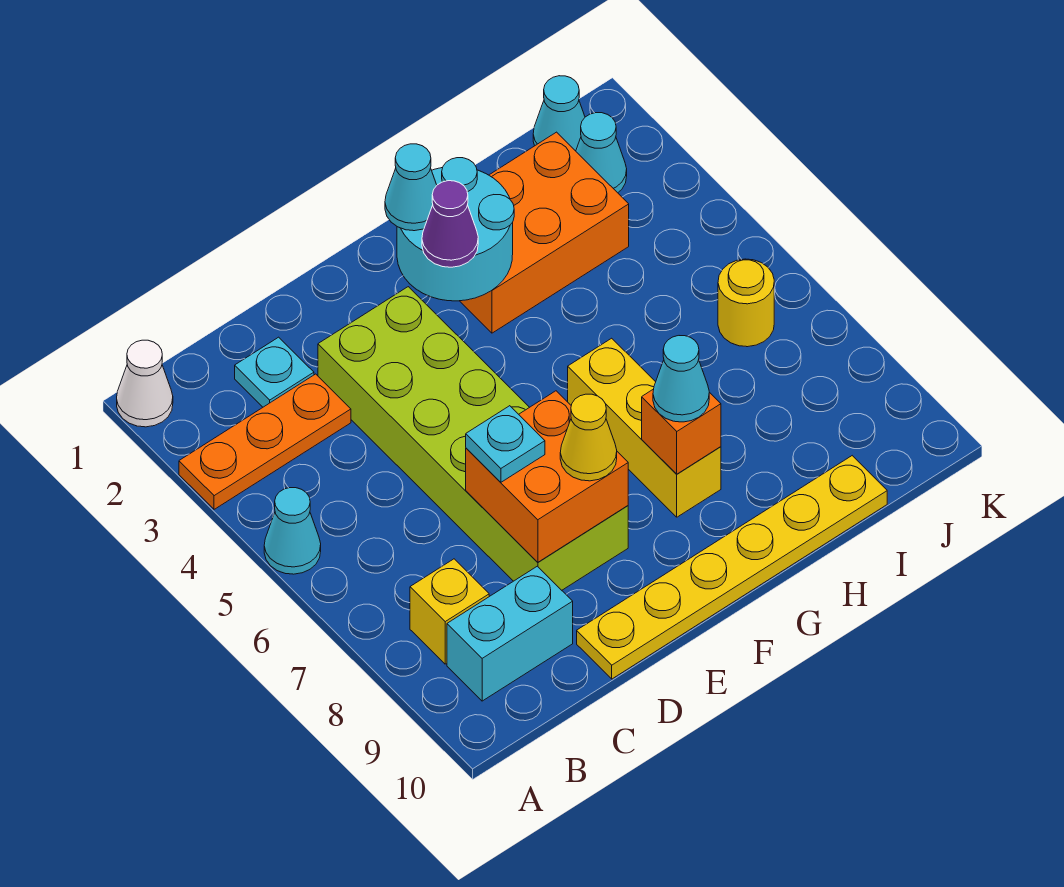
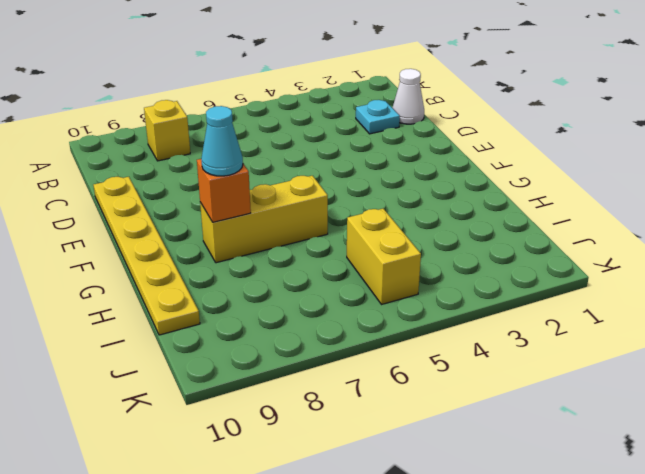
white 1x1 cone [393,69,424,124] -> white 1x1 cone moved to [117,340,173,427]
yellow 1x2 brick [347,208,421,305] -> none
none -> orange 1x3 plate [179,374,351,509]
none -> cyan 1x1 cone [264,488,321,574]
none -> cyan 1x2 brick [447,566,573,701]

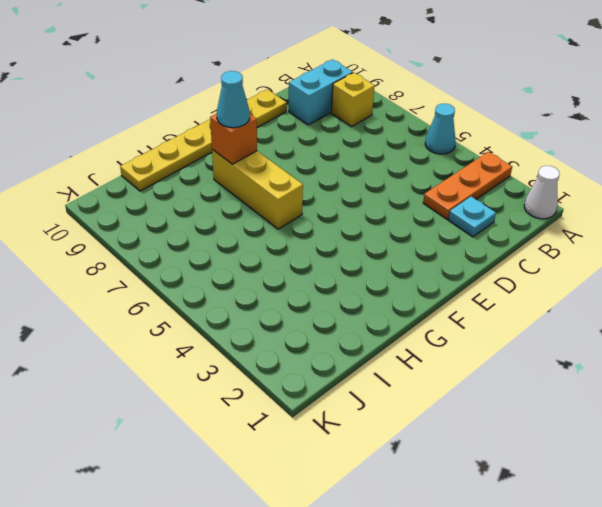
none -> lime 2x6 brick [318,287,628,590]
none -> orange 2x3 brick [460,132,629,333]
none -> cyan 1x1 cone [533,76,585,151]

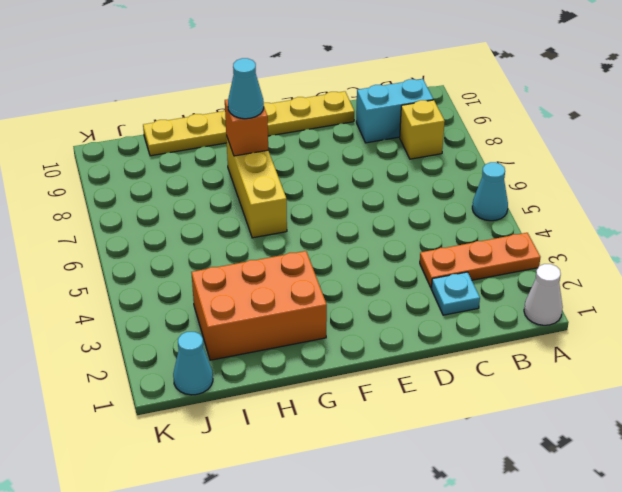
none -> lime 2x6 brick [318,287,628,590]
none -> cyan 1x1 cone [576,113,627,193]
none -> yellow 1x1 round brick [718,259,774,347]

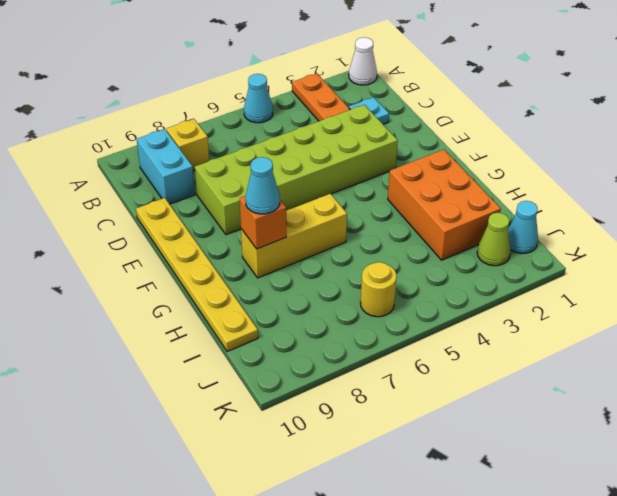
lime 1x1 cone [477,213,511,266] -> cyan 1x1 cone [576,113,627,193]
none -> orange 2x2 brick [466,391,628,562]
none -> cyan 2x2 round brick [397,158,514,301]
none -> cyan 1x1 plate [466,406,545,482]

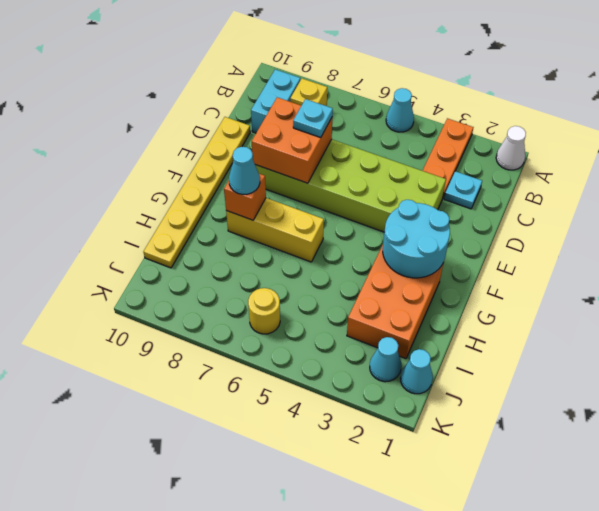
none -> yellow 1x1 cone [560,394,617,481]
none -> cyan 1x1 cone [385,144,437,231]
none -> purple 1x1 cone [422,181,478,267]

